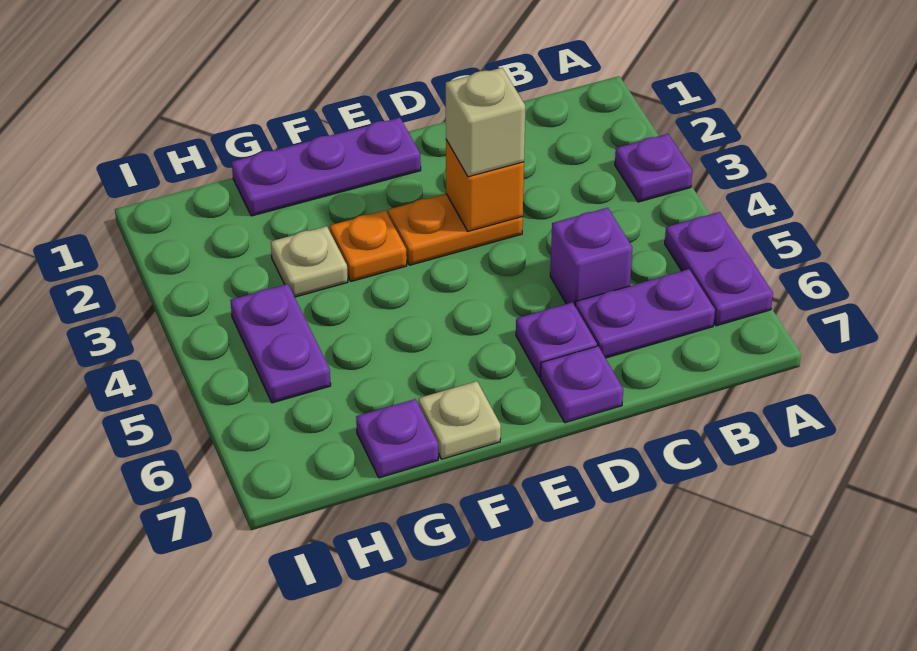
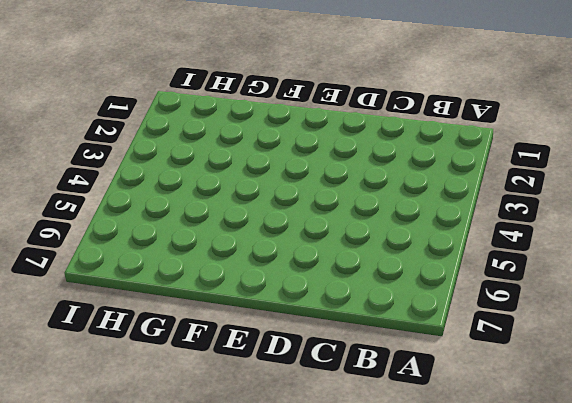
none -> purple 1x1 plate [615,134,692,202]
none -> purple 1x2 plate [665,212,773,326]
none -> purple 1x2 plate [575,269,715,358]

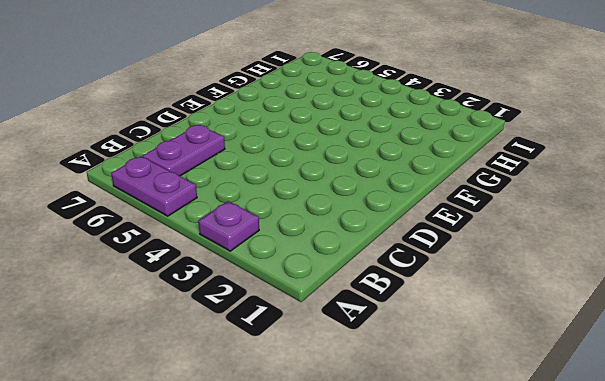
none -> purple 1x1 brick [550,208,633,305]
none -> orange 1x2 plate [388,194,523,265]
none -> purple 1x1 plate [516,302,597,377]

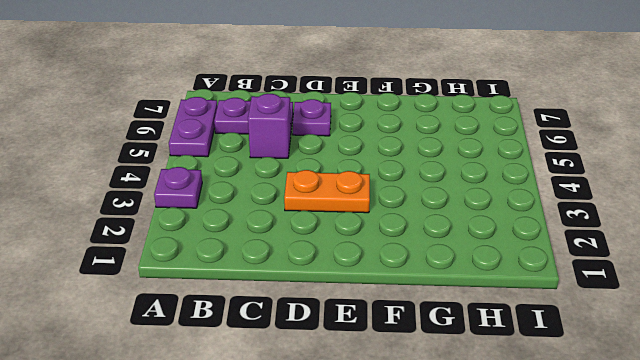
none -> purple 1x1 plate [540,346,623,423]
none -> purple 1x3 plate [232,118,421,216]
none -> orange 1x1 plate [330,210,407,282]

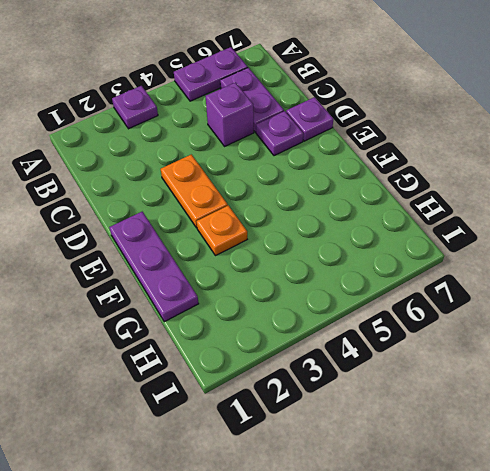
none -> tan 1x1 plate [419,381,501,459]
none -> tan 1x1 plate [271,226,348,297]
none -> purple 1x1 plate [356,399,438,478]

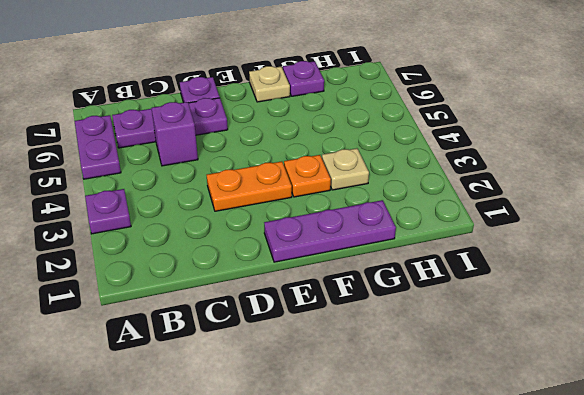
none -> purple 1x2 plate [230,284,331,403]
none -> orange 1x1 brick [446,140,524,231]
none -> tan 1x1 brick [446,68,525,177]

